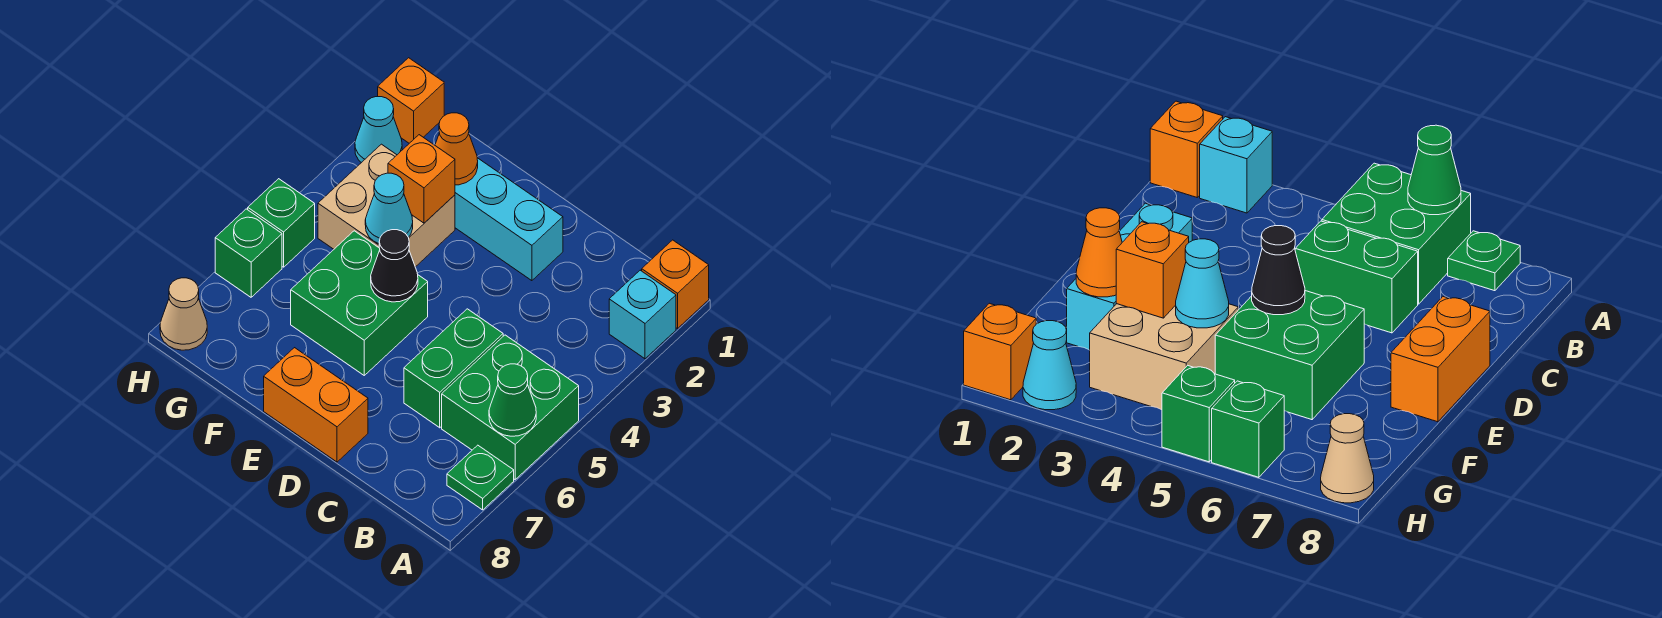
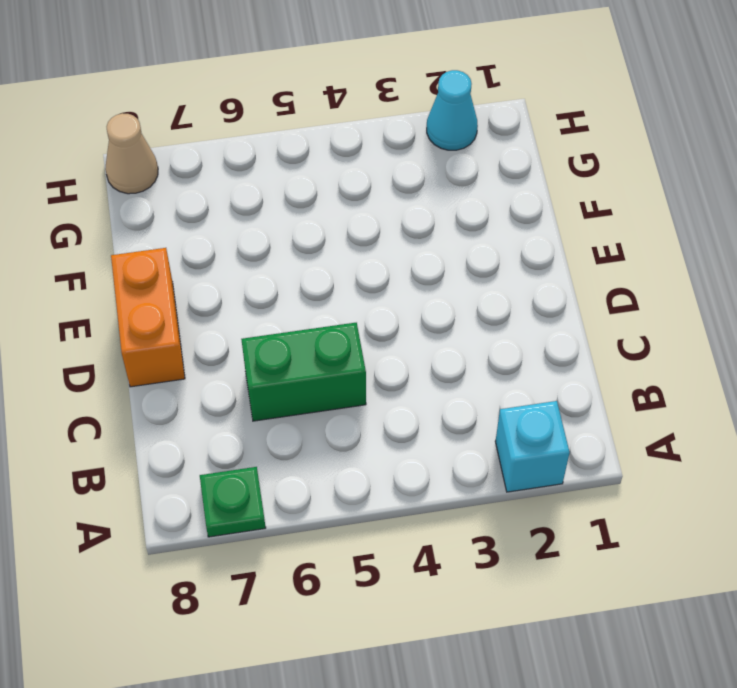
none -> orange 1x1 brick [642,240,709,328]
none -> green 2x2 brick [442,335,579,480]
none -> cyan 1x3 brick [455,158,563,281]

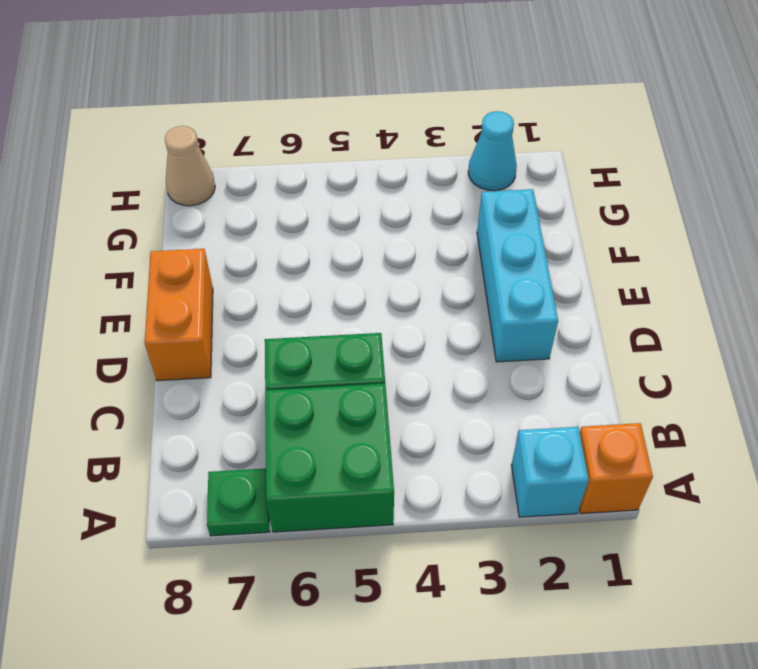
none -> green 2x2 brick [291,231,428,375]
none -> tan 2x2 brick [318,144,455,267]
none -> orange 1x1 brick [378,58,444,143]

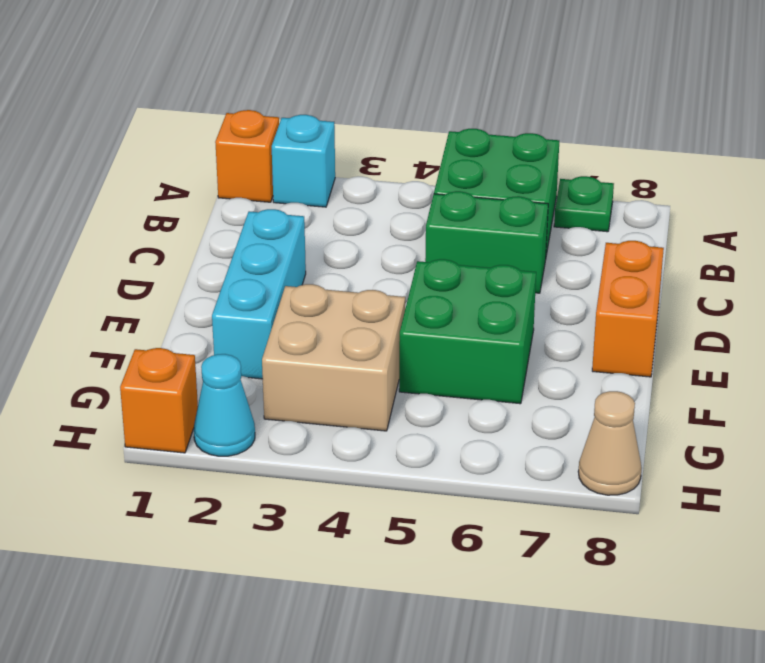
none -> green 1x1 brick [248,179,315,267]
none -> green 1x1 brick [215,209,282,297]
none -> green 1x1 cone [489,364,536,436]

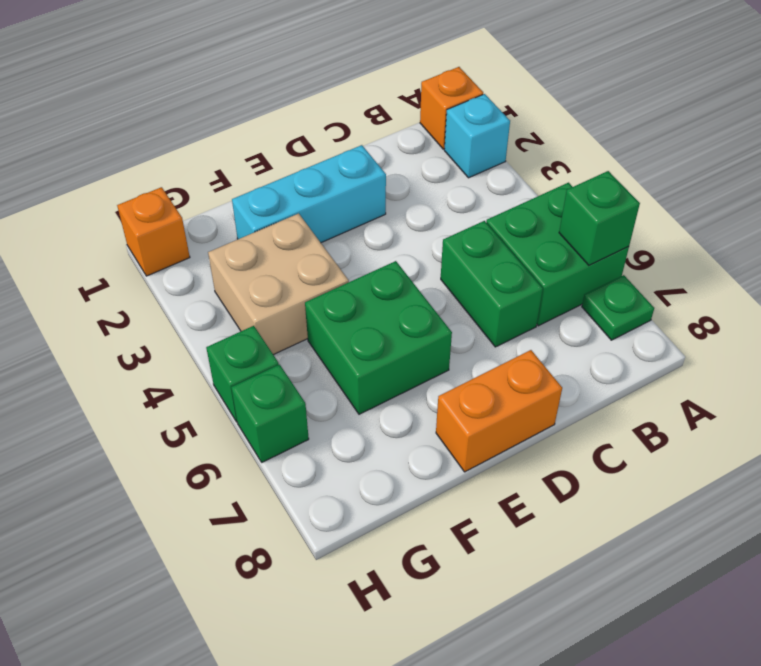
green 1x1 brick [559,171,640,265] -> green 1x1 cone [489,364,536,436]
none -> cyan 1x1 cone [355,97,402,163]
none -> tan 1x1 cone [160,278,207,350]
none -> black 1x1 cone [371,230,418,302]

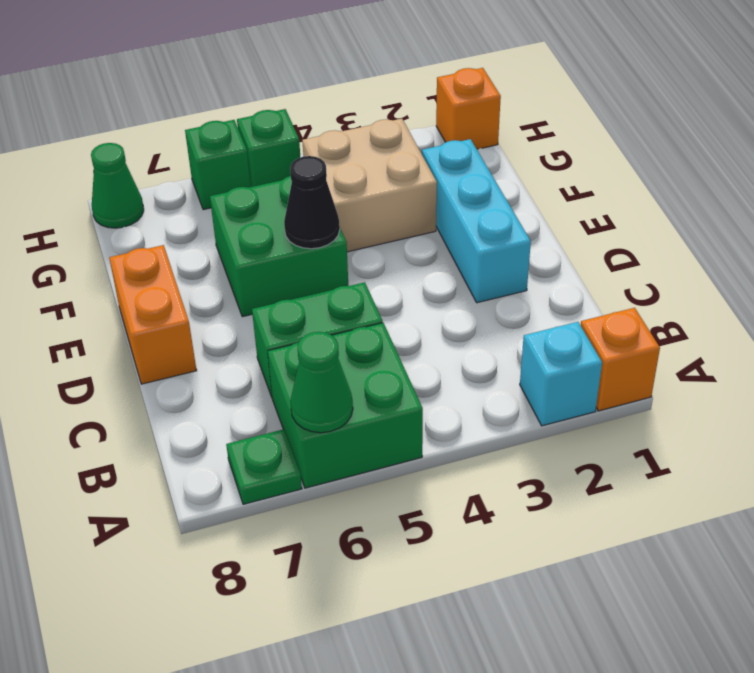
green 1x1 cone [91,143,144,228] -> tan 1x1 cone [160,278,207,350]
none -> cyan 1x1 cone [355,97,402,163]
none -> orange 1x1 cone [435,113,478,185]
none -> orange 1x1 brick [388,135,455,223]

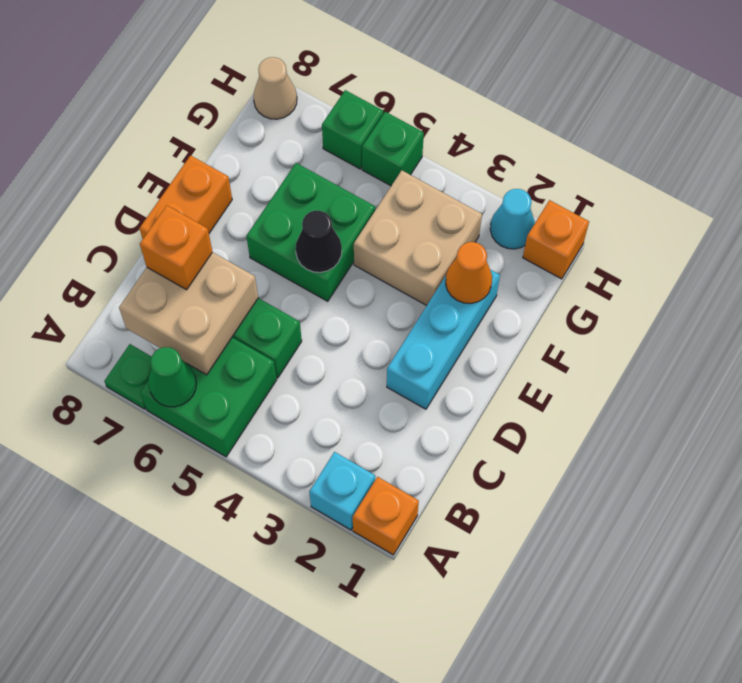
tan 2x2 brick [119,252,258,375] -> none
orange 1x1 brick [140,206,212,290] -> orange 1x1 brick moved to [388,135,455,223]
none -> cyan 1x1 cone [365,173,413,244]

